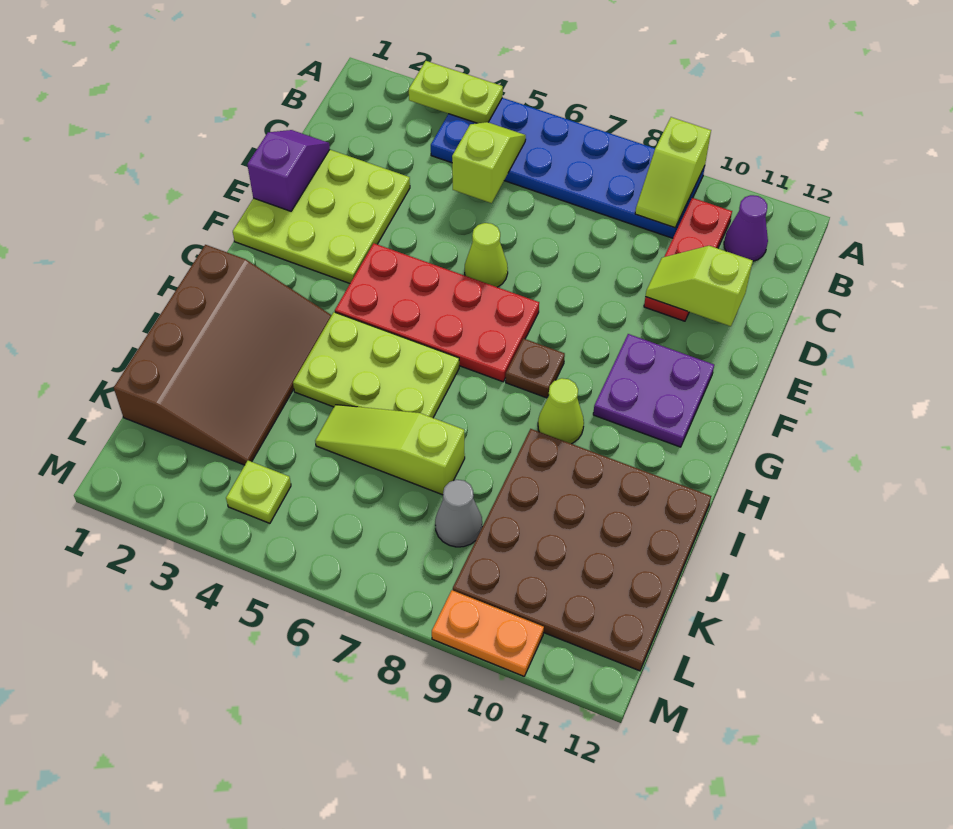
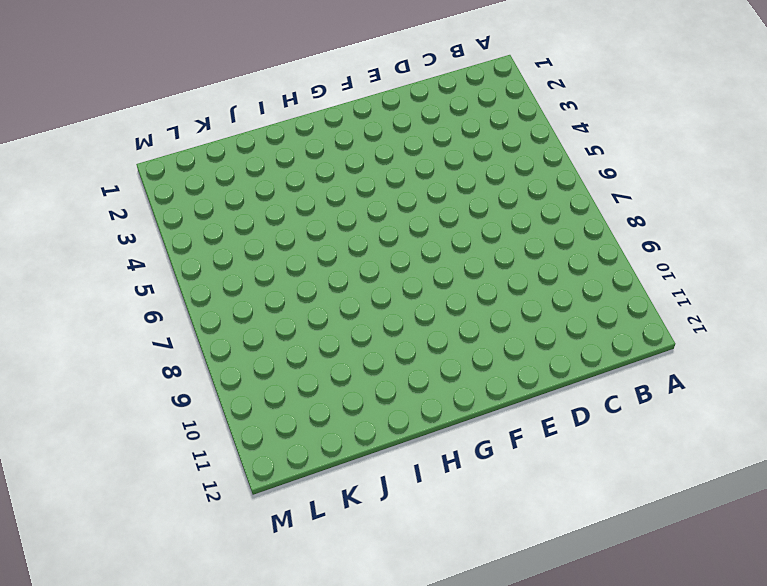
none -> blue 2x6 plate [431,98,705,238]
none -> red 1x3 plate [644,198,732,321]
none -> purple 1x1 cone [724,195,768,261]

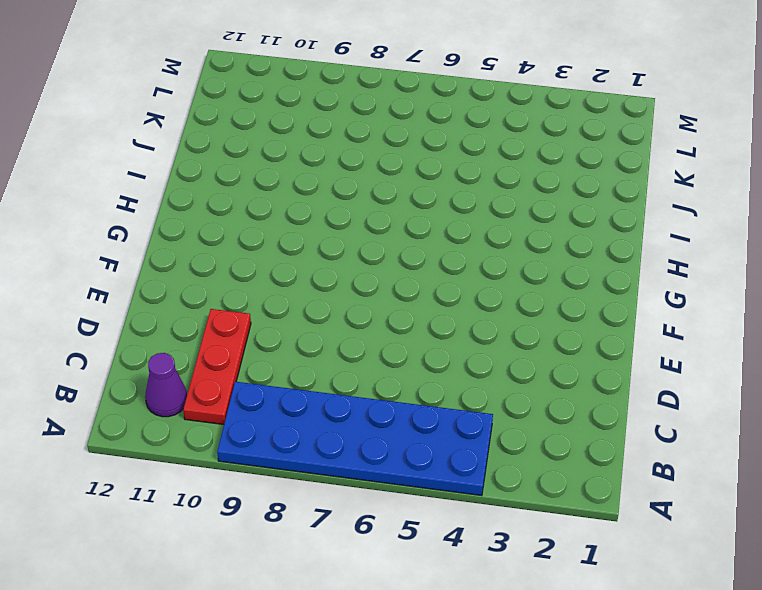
none -> lime 3x3 plate [233,150,410,283]
none -> lime 1x1 cone [465,223,508,287]
none -> red 2x4 plate [335,243,539,382]

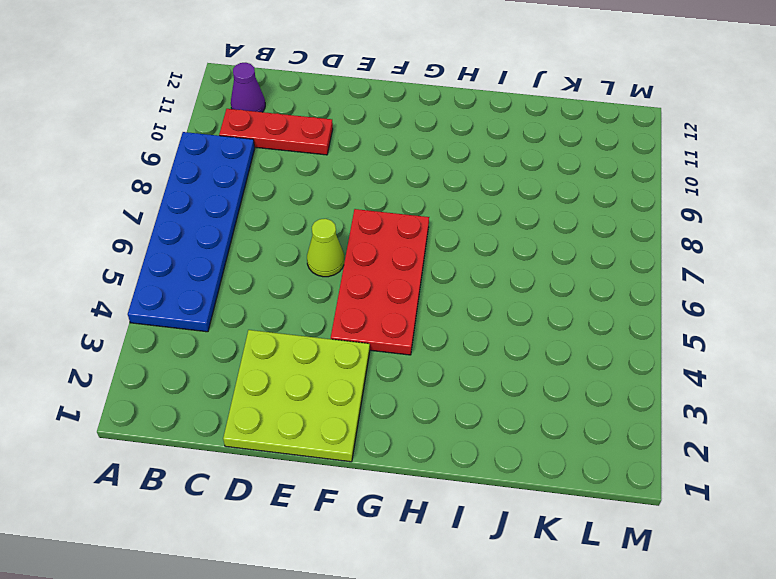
none -> purple 2x2 plate [593,334,714,447]
none -> brown 1x1 plate [506,339,565,398]
none -> brown 3x4 slope [114,245,332,465]

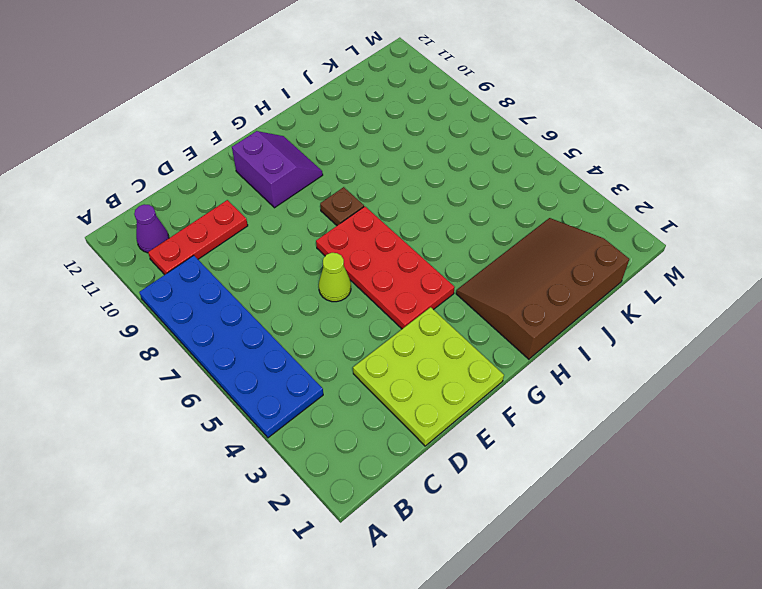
purple 2x2 slope [232,131,323,208] -> purple 2x2 plate [593,334,714,447]
none -> lime 2x3 plate [293,312,459,418]
none -> lime 1x1 cone [538,378,584,444]
none -> brown 4x4 plate [453,429,711,671]

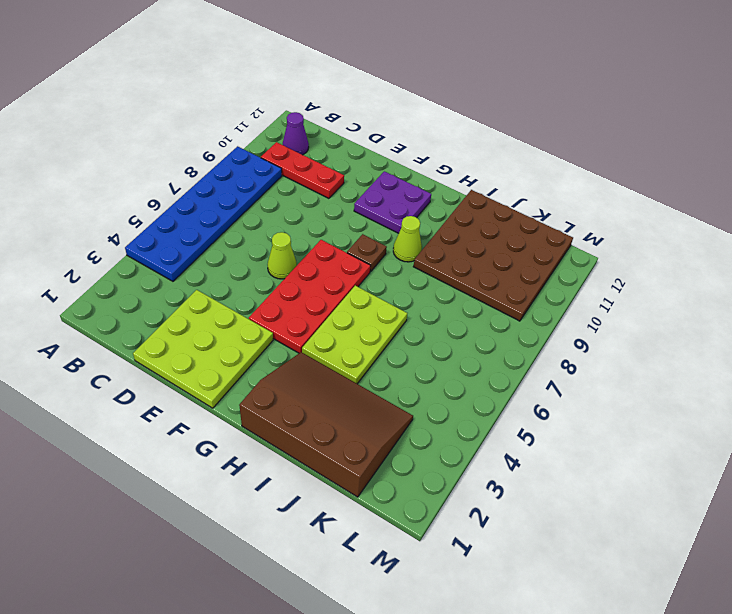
none -> lime 1x3 slope [315,405,465,495]
none -> grey 1x1 cone [435,480,482,547]
none -> lime 1x1 plate [226,461,291,523]

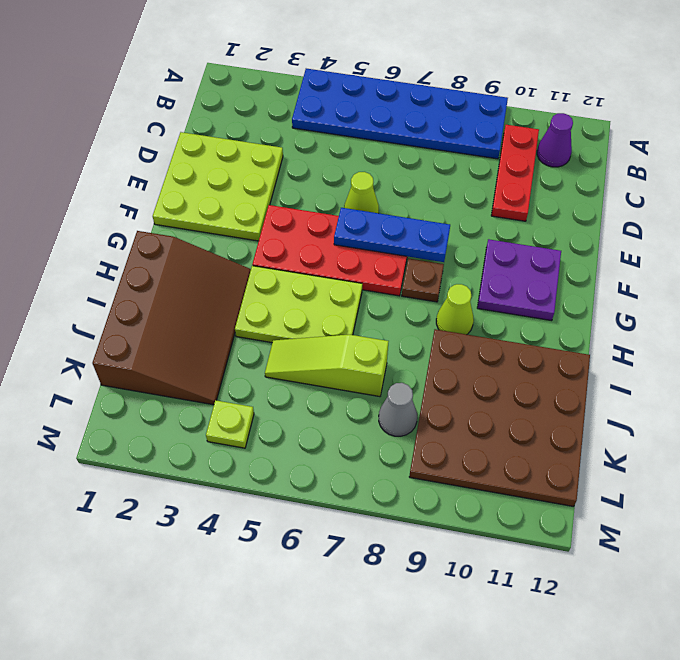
blue 1x3 plate [334,208,450,262] -> none
none -> orange 1x2 plate [432,590,544,676]
none -> lime 1x2 plate [409,61,503,123]
none -> lime 1x2 slope [635,117,711,227]

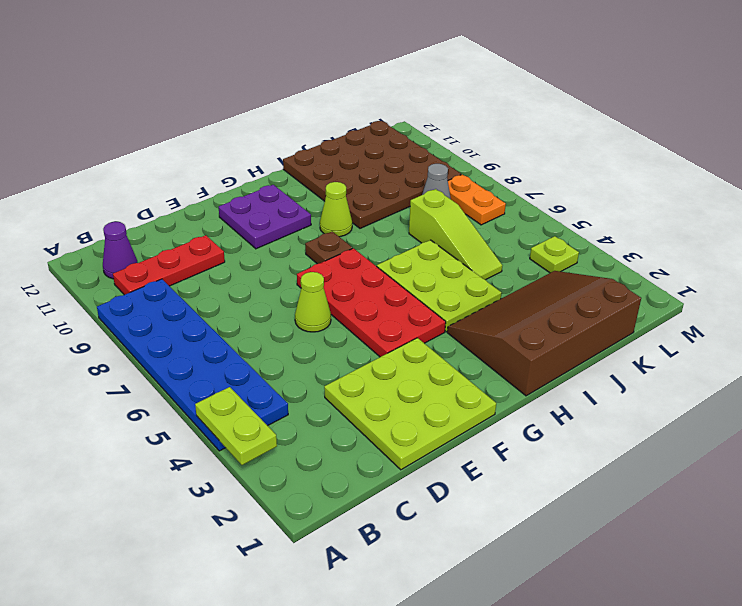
orange 1x2 plate [448,175,506,225] -> orange 1x2 plate moved to [432,590,544,676]
none -> lime 1x2 slope [635,117,711,227]
none -> lime 1x2 slope [452,122,526,203]
none -> purple 1x2 slope [247,130,330,211]

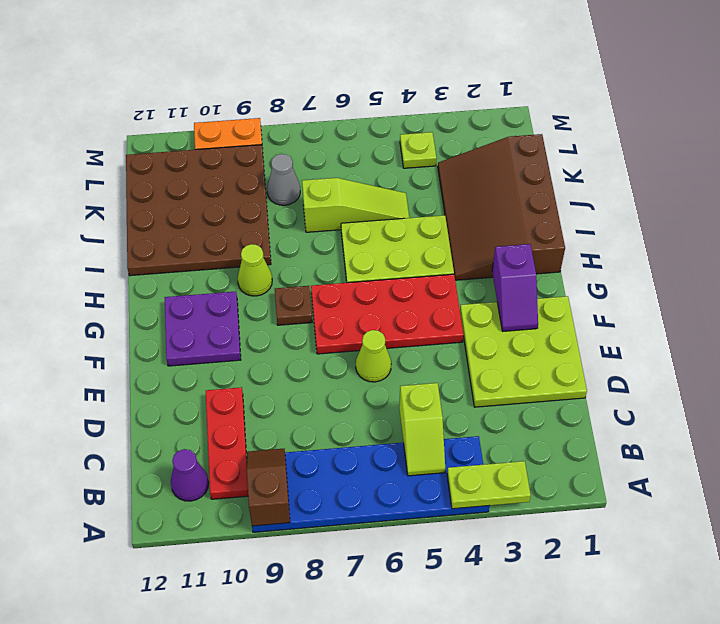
brown 1x2 slope [247,449,290,526] -> lime 1x2 slope [635,117,711,227]
purple 1x2 slope [492,244,538,331] -> purple 1x2 slope moved to [247,130,330,211]
none -> lime 1x2 slope [645,246,753,326]

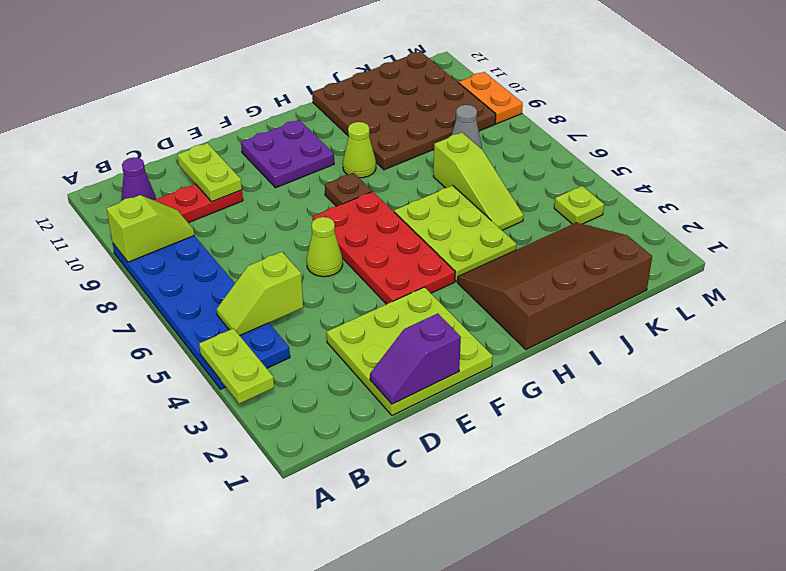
lime 1x2 plate [178,143,242,202] -> lime 1x2 slope [645,246,753,326]

